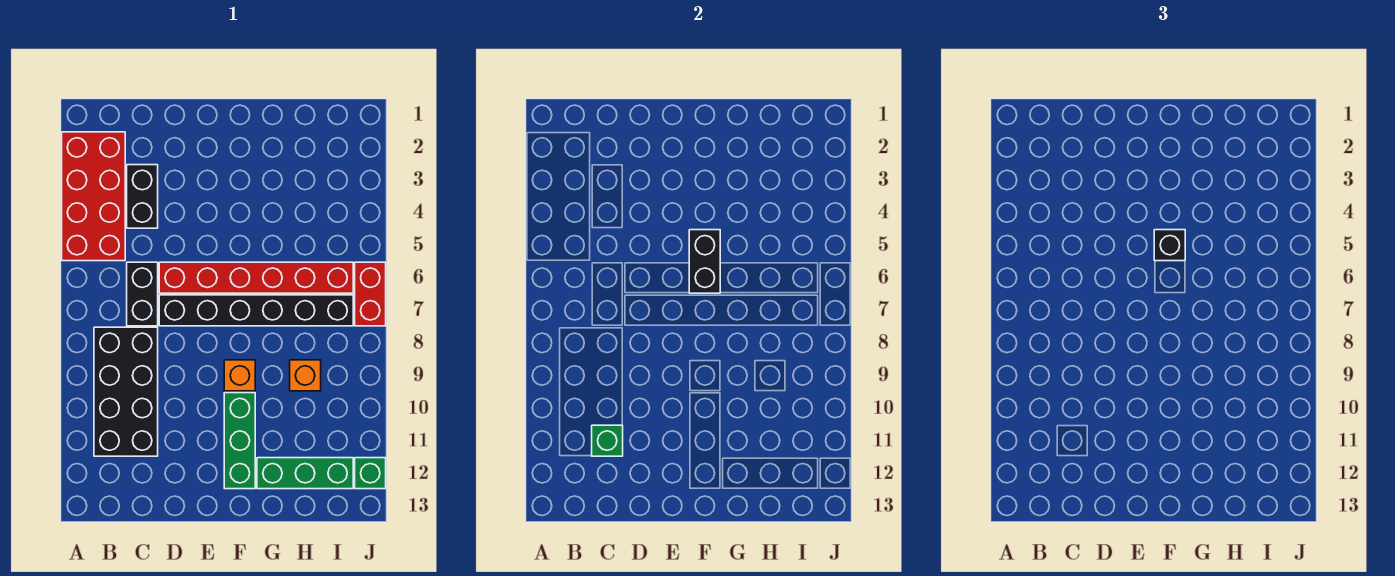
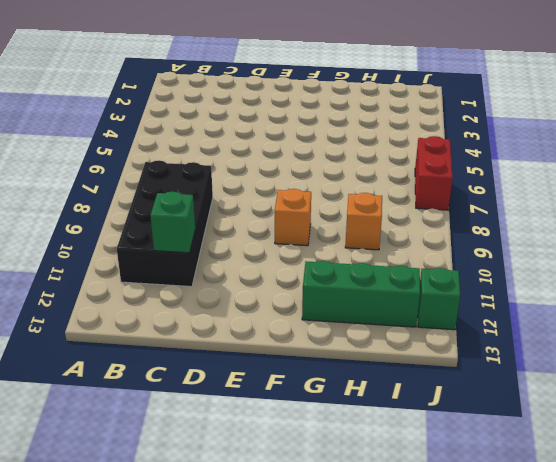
none -> red 2x4 brick [62,132,125,261]
none -> black 1x2 brick [127,165,158,228]
none -> black 1x2 brick [127,262,158,326]

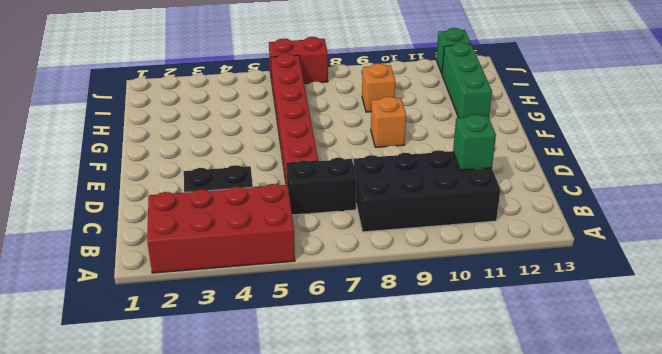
none -> black 1x6 brick [159,295,353,326]
none -> green 1x3 brick [224,393,255,489]
none -> black 1x2 brick [689,230,720,293]

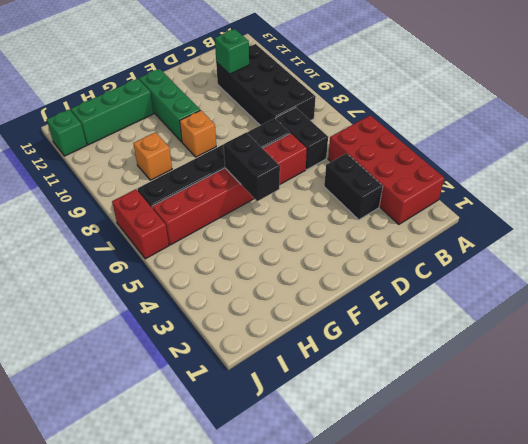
none -> black 1x1 brick [1154,230,1185,261]

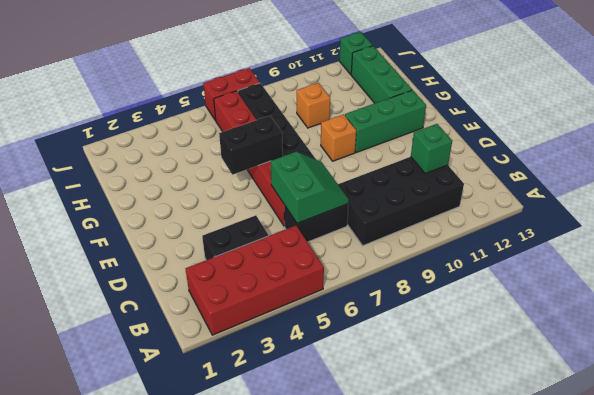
green 2x2 slope [271,152,349,223] -> none
none -> black 1x1 brick [1154,230,1185,261]

